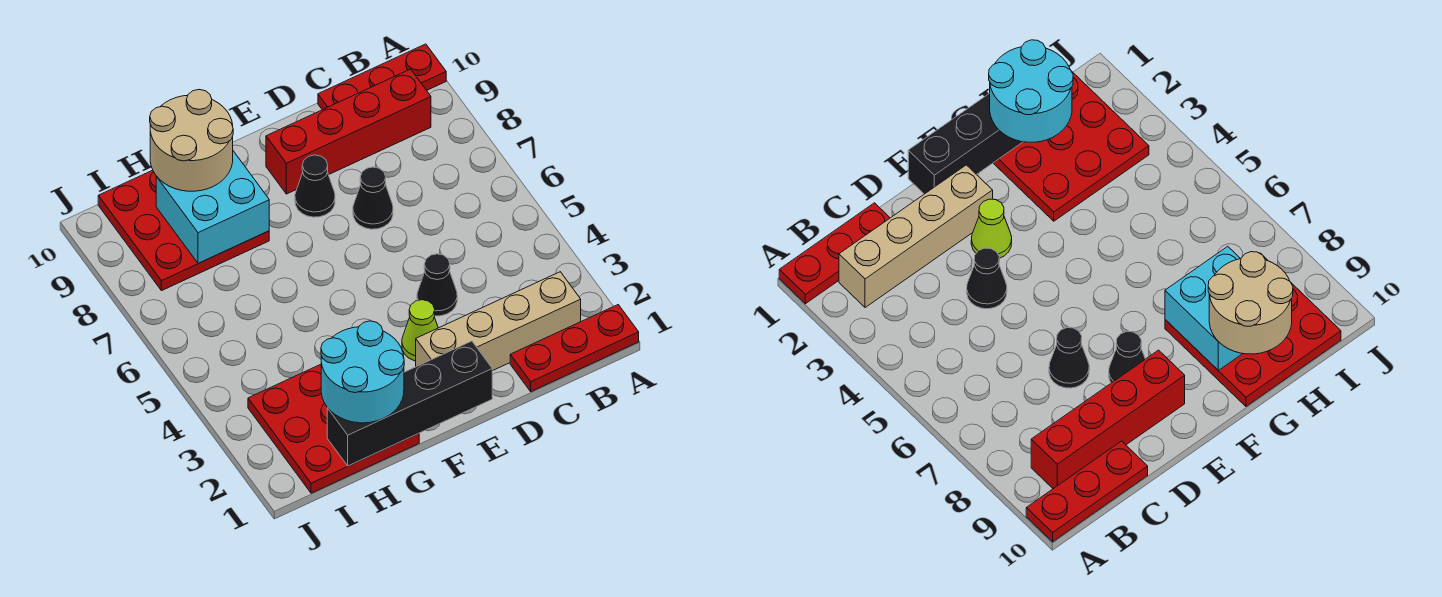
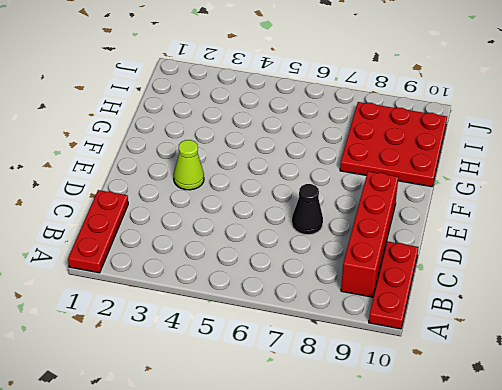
none -> tan 1x4 brick [416,272,581,371]
none -> black 1x1 cone [417,254,457,316]
none -> black 1x1 cone [295,155,335,217]

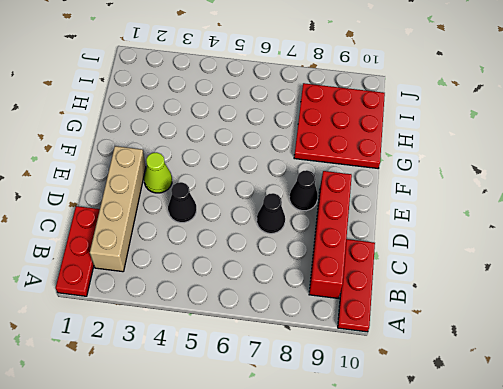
none -> red 3x3 plate [248,364,419,493]
none -> black 1x4 brick [327,341,492,466]
none -> cyan 2x2 brick [156,151,269,263]

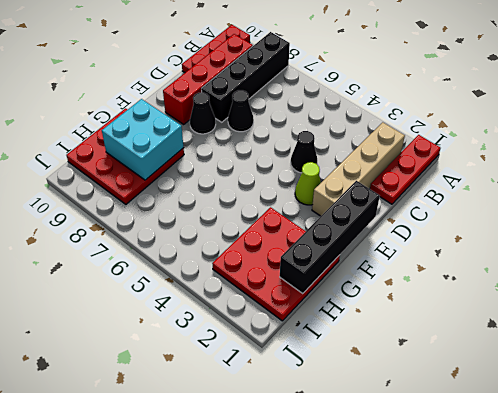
black 1x4 brick [202,32,290,122] -> none
none -> cyan 2x2 round brick [321,321,404,423]
none -> tan 2x2 round brick [150,90,233,191]

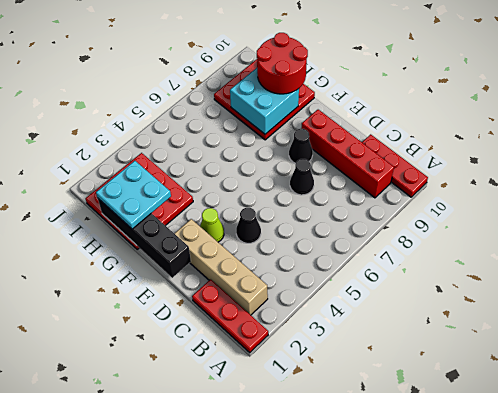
cyan 2x2 plate [96,161,171,229] -> cyan 2x2 round brick [321,321,404,423]
red 2x2 round brick [257,33,308,94] -> tan 2x2 round brick [150,90,233,191]

